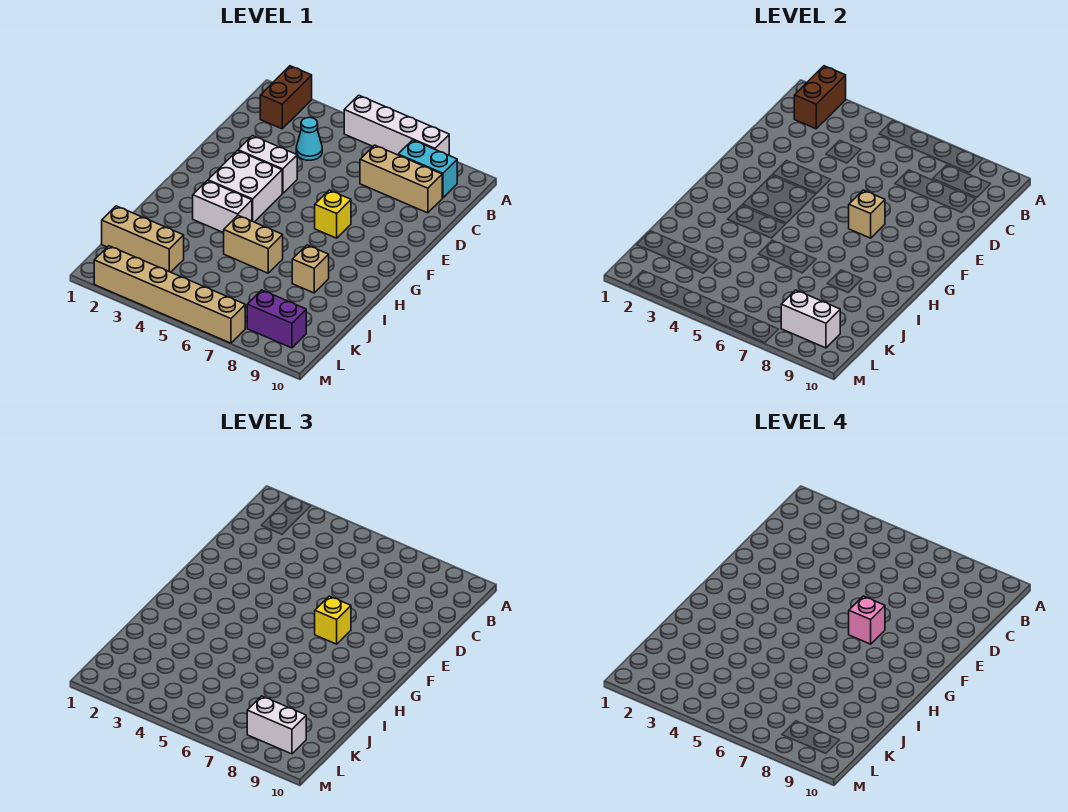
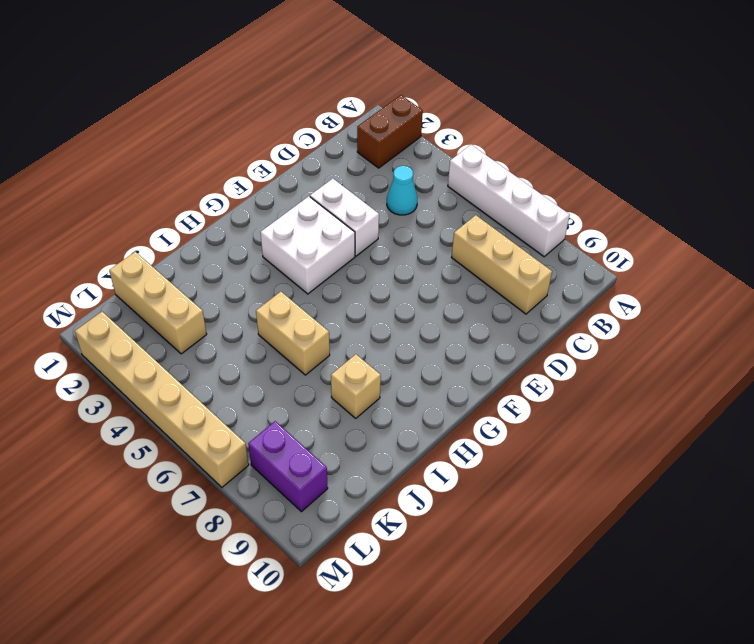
none -> cyan 1x2 brick [398,140,457,198]
none -> yellow 1x1 brick [315,190,351,238]
none -> white 1x2 brick [193,181,252,233]

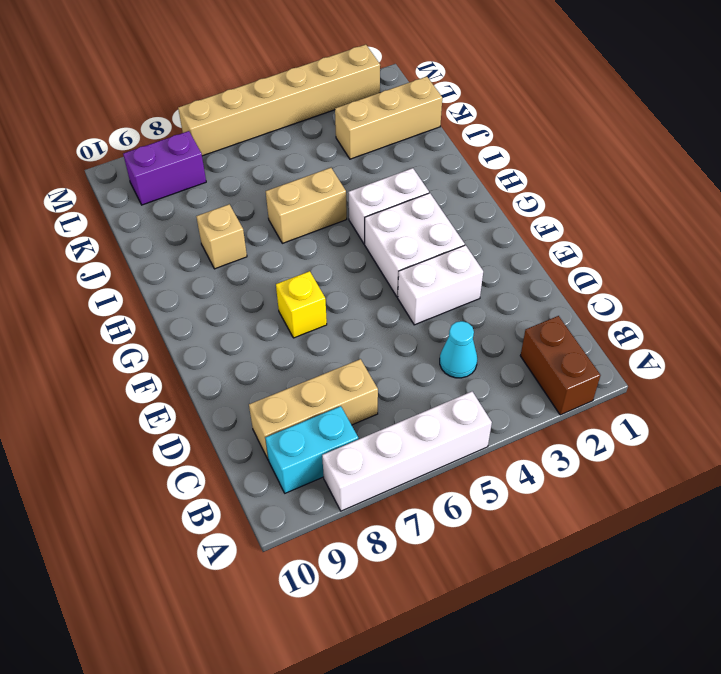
none -> brown 1x2 brick [794,66,846,129]
none -> tan 1x1 brick [849,190,885,238]
none -> white 1x2 brick [781,290,840,348]

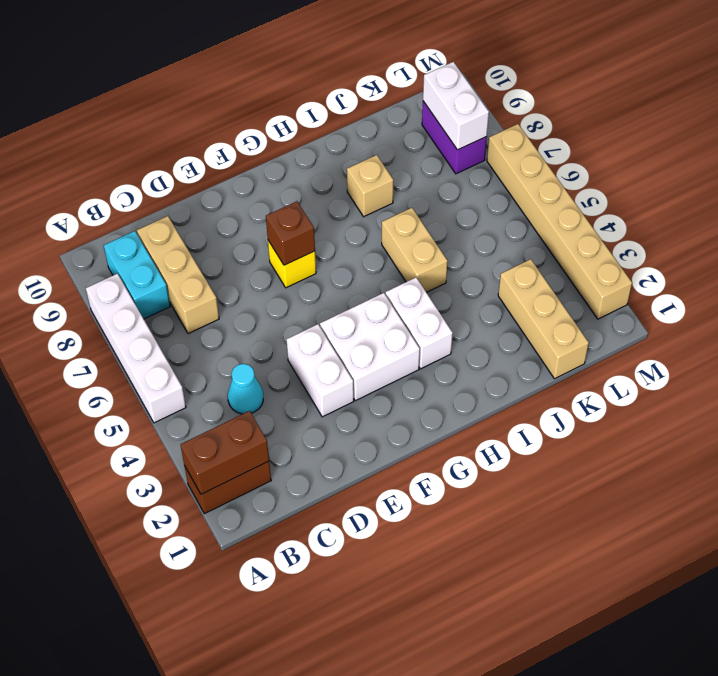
brown 1x1 brick [266,201,315,265] -> tan 1x1 brick [849,190,885,238]
none -> yellow 1x1 brick [315,596,351,644]
none -> white 1x2 brick [247,696,306,754]
none -> pink 1x1 brick [849,596,885,644]

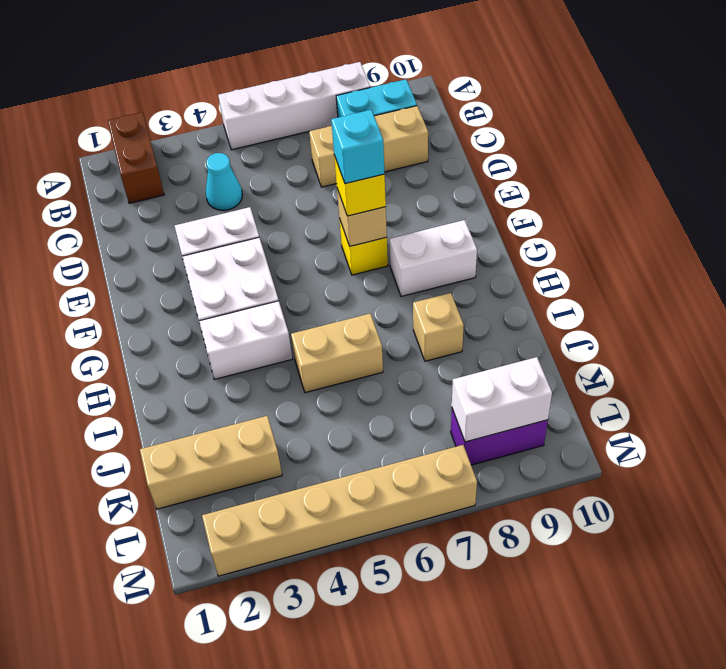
cyan 1x1 brick [331,110,385,184] -> pink 1x1 brick [849,596,885,644]
white 1x2 brick [389,220,477,296] -> white 1x2 brick moved to [247,696,306,754]
none -> brown 1x2 brick [794,66,846,129]

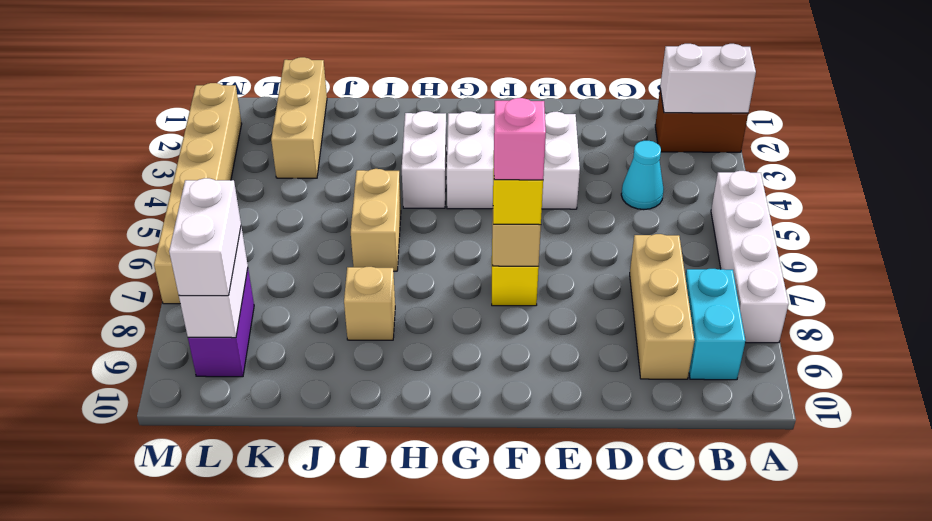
white 1x2 brick [660,44,756,113] -> brown 1x2 brick [794,66,846,129]

